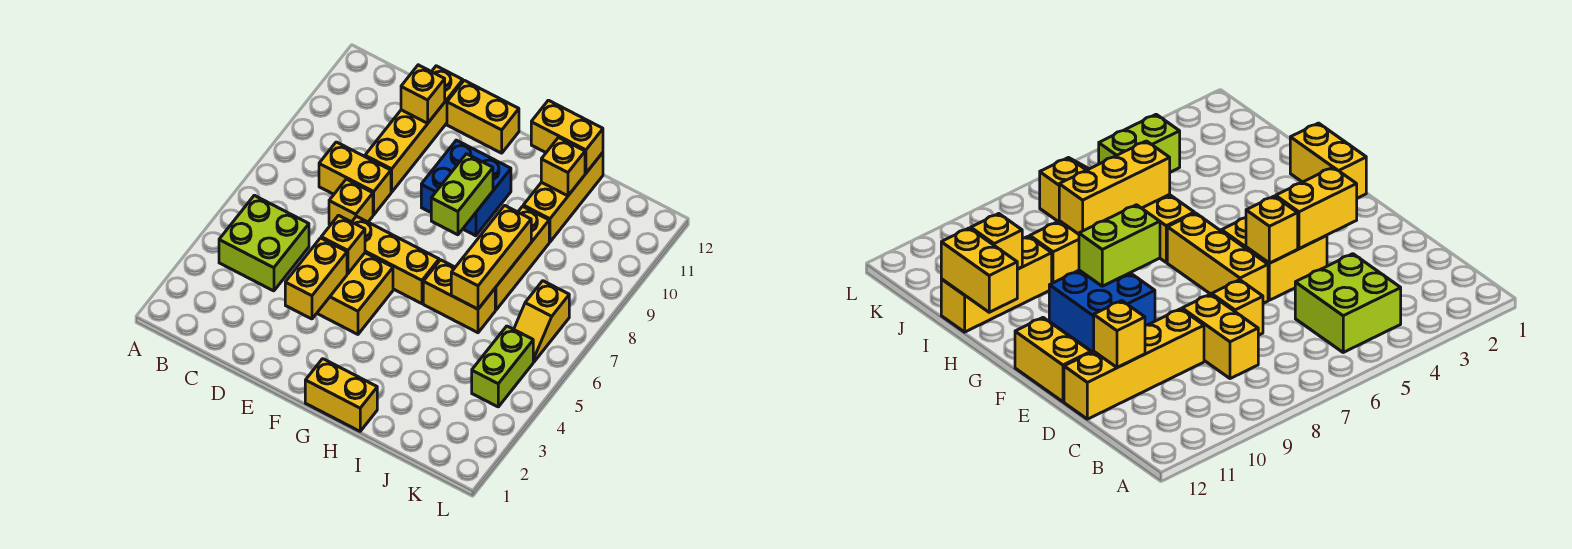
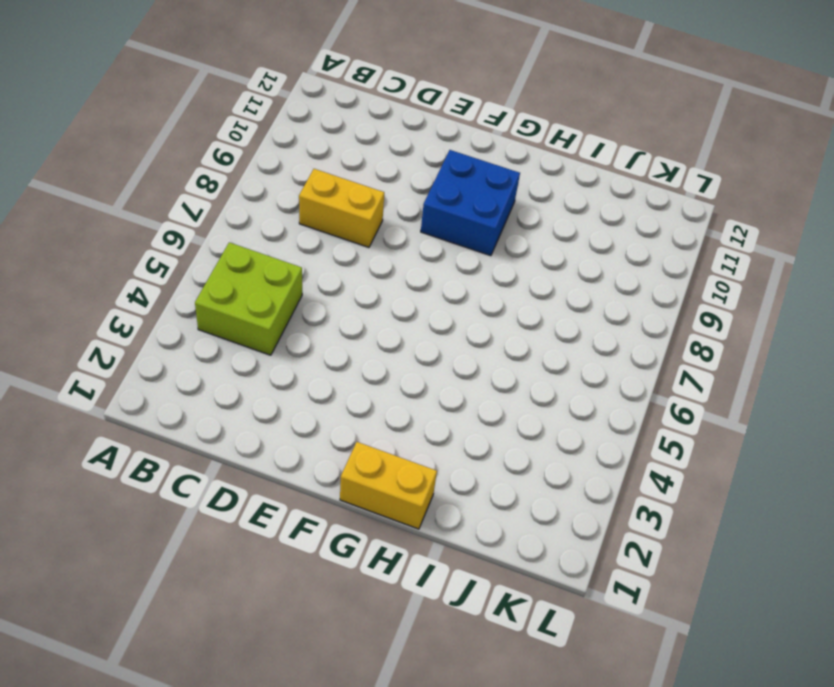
none -> yellow 1x1 brick [329,179,373,225]
none -> yellow 1x4 brick [365,66,463,192]
none -> yellow 2x2 brick [317,253,393,334]

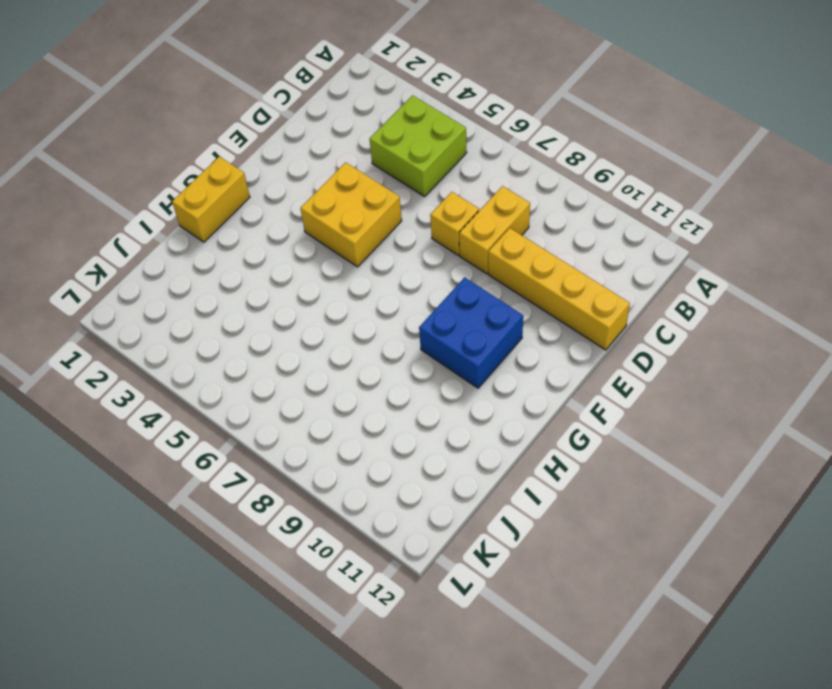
none -> yellow 1x3 brick [352,216,439,304]
none -> yellow 1x2 brick [447,80,519,153]
none -> yellow 1x2 brick [423,260,495,333]

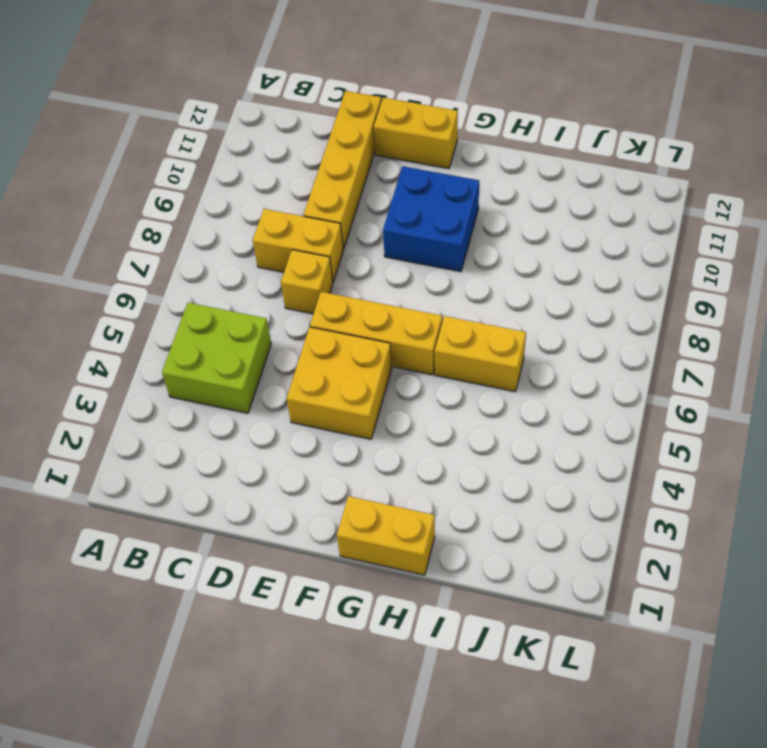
none -> yellow 1x3 brick [495,206,549,310]
none -> yellow 1x3 brick [523,153,603,242]
none -> lime 1x2 brick [472,326,533,407]

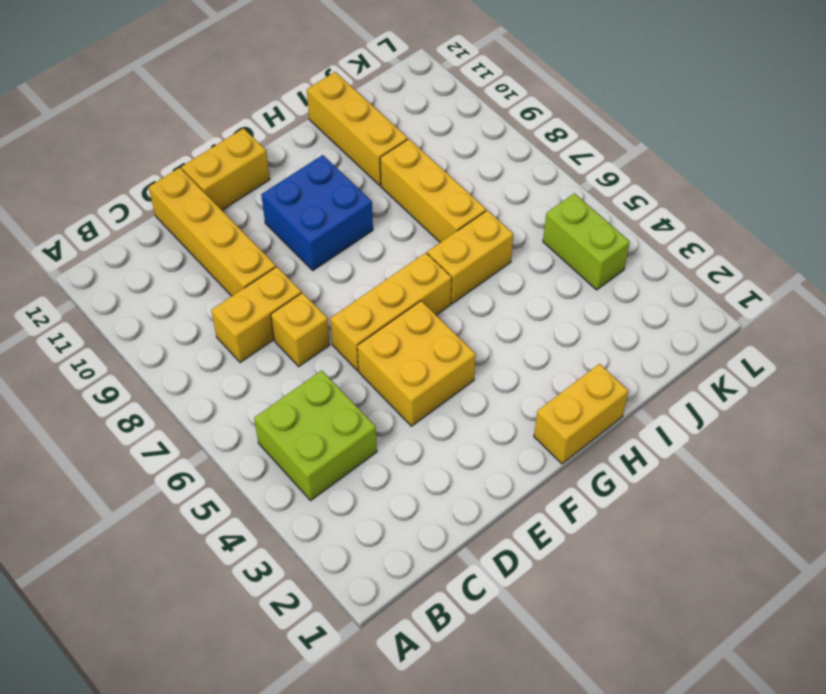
none -> yellow 1x2 slope [514,281,569,362]
none -> yellow 1x1 brick [401,65,445,123]
none -> yellow 1x2 brick [285,238,347,319]

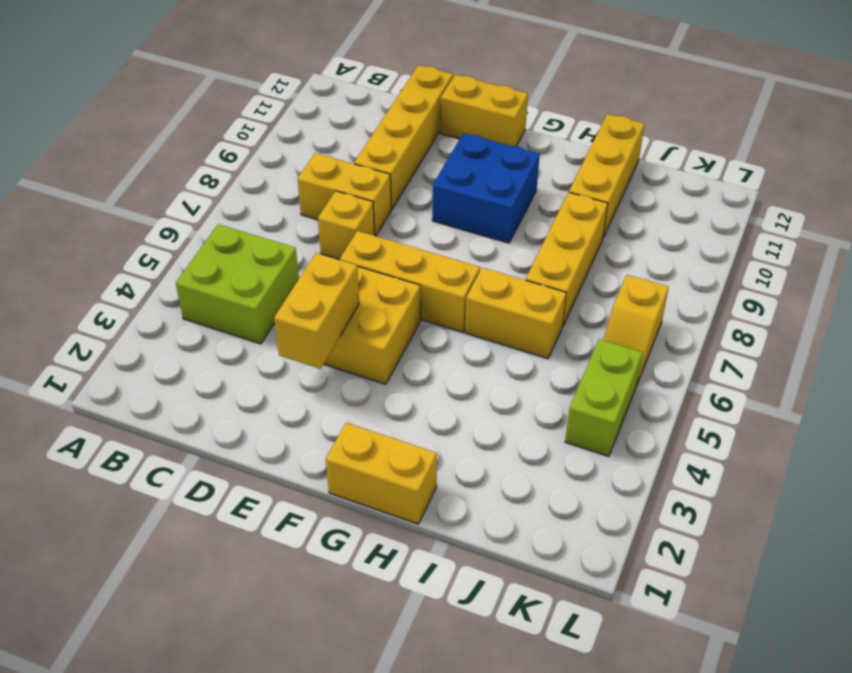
none -> yellow 1x1 brick [401,65,445,123]
none -> yellow 1x1 brick [321,215,365,274]
none -> lime 1x2 brick [431,154,493,235]

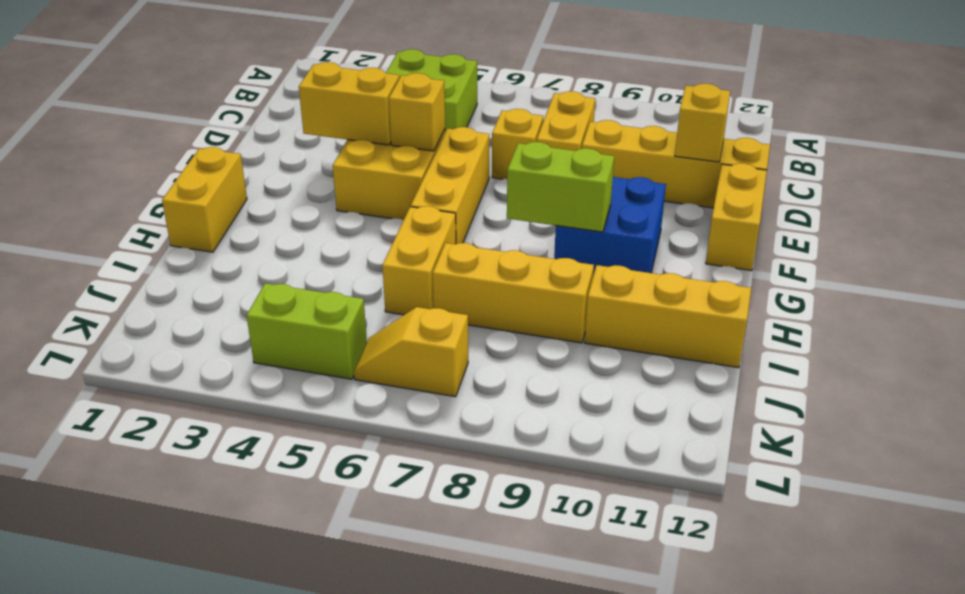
none -> yellow 1x2 brick [531,100,603,173]
none -> yellow 1x3 brick [451,205,531,309]
none -> yellow 1x1 brick [541,138,585,196]

